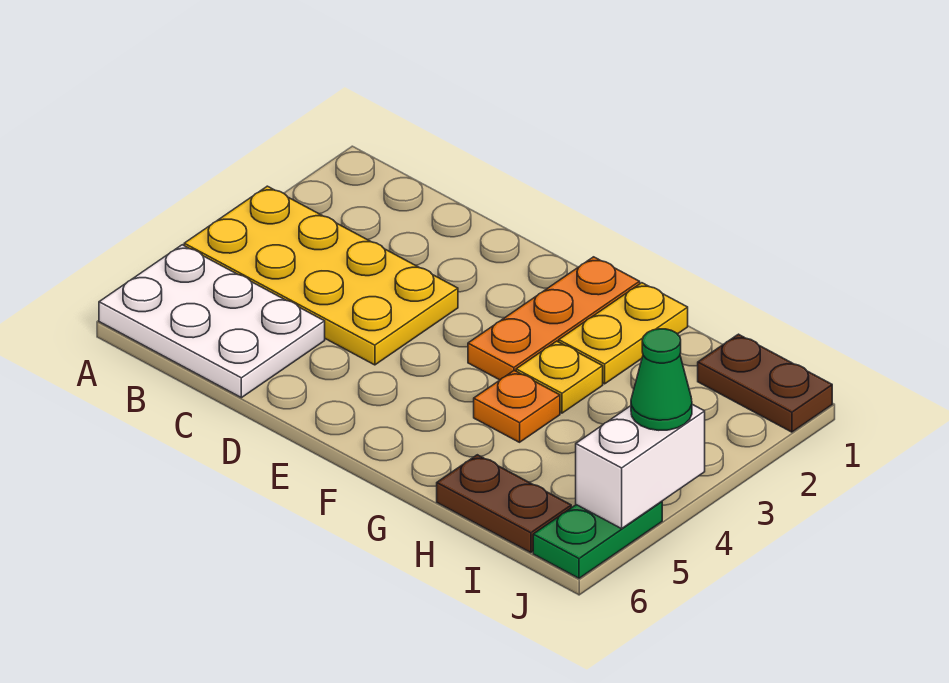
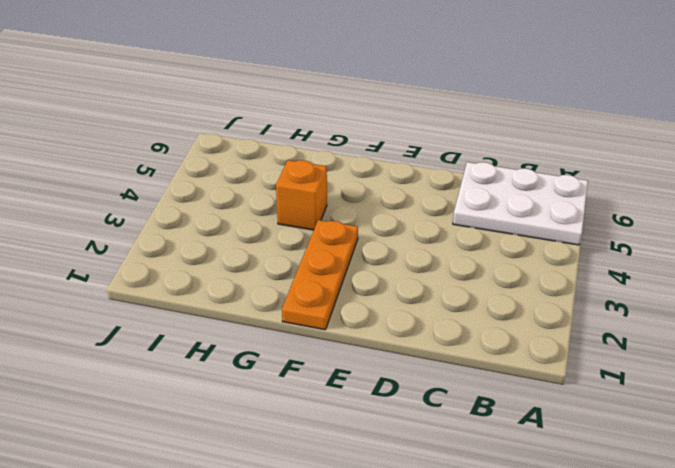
orange 1x1 brick [276,160,327,230] -> orange 1x1 plate [474,371,560,442]
none -> yellow 2x4 plate [184,186,458,365]
none -> yellow 1x2 plate [559,283,688,384]

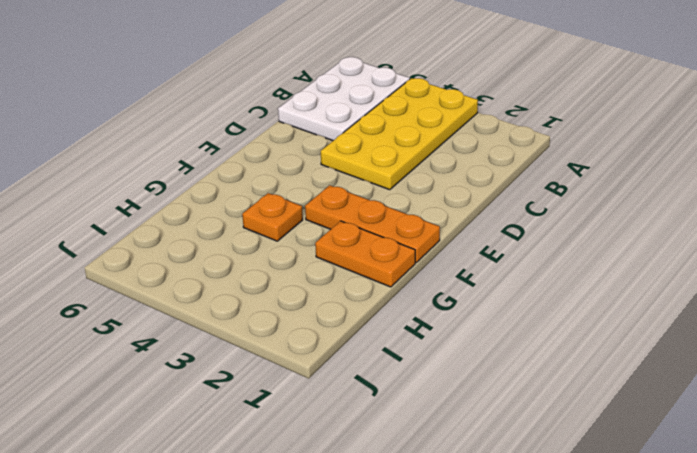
orange 1x2 plate [315,221,415,287] -> yellow 1x2 plate [559,283,688,384]
none -> yellow 1x1 plate [516,341,603,413]
none -> brown 1x2 plate [437,455,571,553]

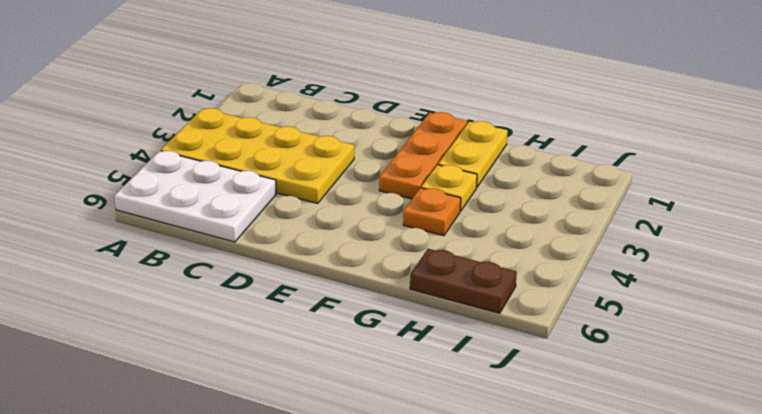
none -> brown 1x2 plate [698,334,832,432]
none -> green 1x2 plate [533,501,662,578]

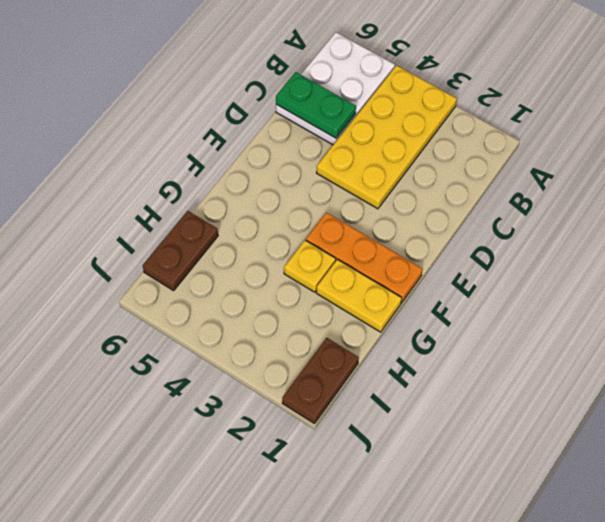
green 1x2 plate [276,72,356,138] -> green 1x2 plate moved to [533,501,662,578]
none -> orange 1x1 plate [474,371,560,442]
none -> white 1x2 brick [576,404,705,529]

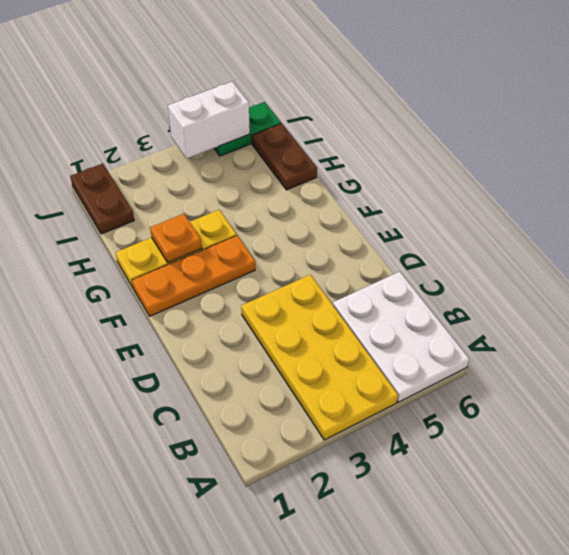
orange 1x1 plate [150,214,202,263] -> orange 1x1 plate moved to [474,371,560,442]
none -> green 1x1 cone [631,329,692,430]

